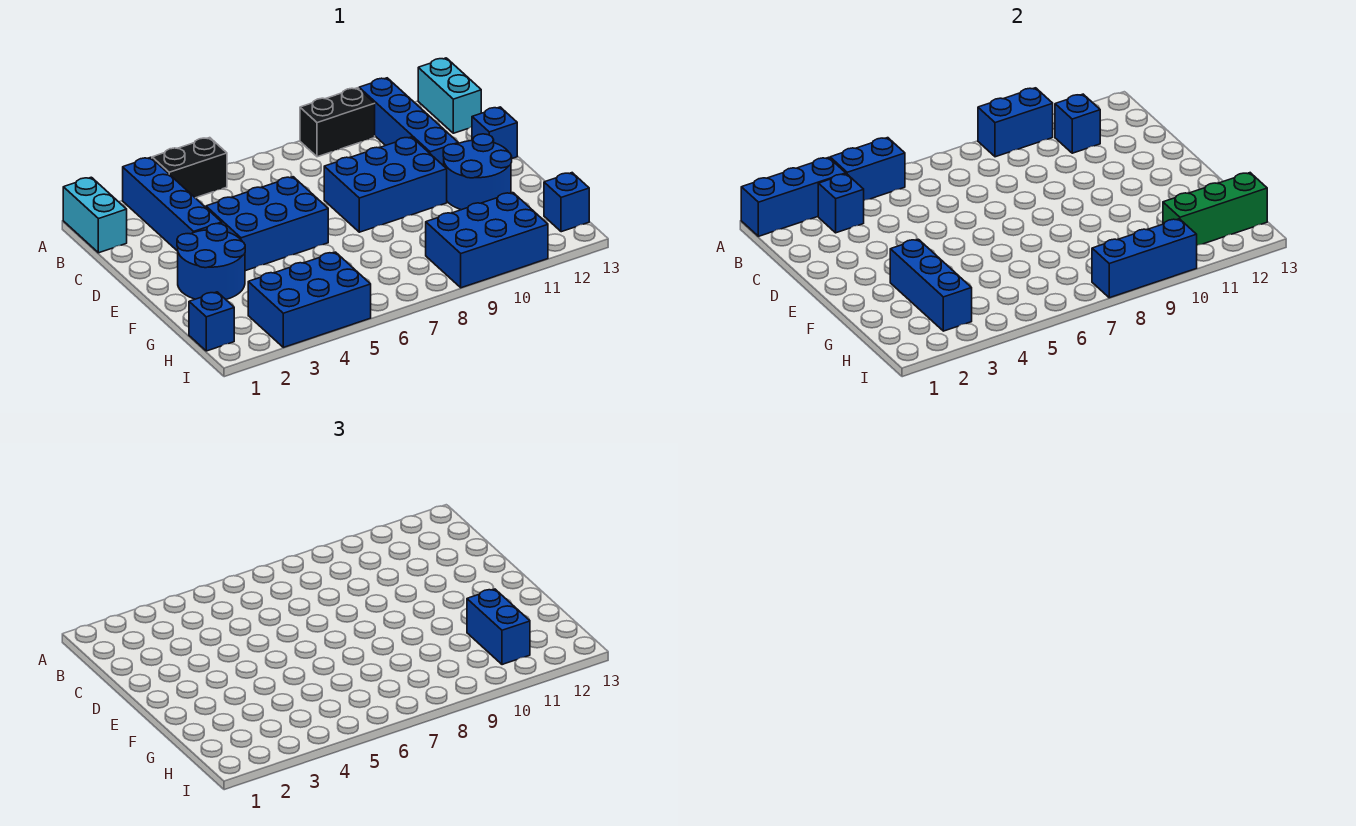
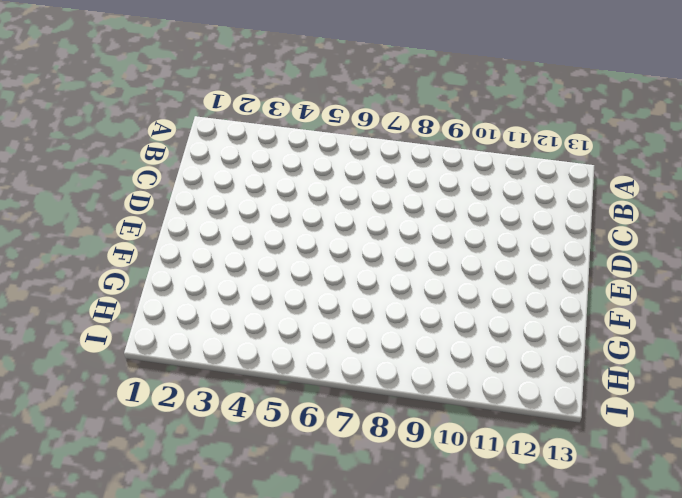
none -> cyan 1x2 brick [63,177,127,253]
none -> blue 1x4 brick [123,157,222,251]
none -> black 1x2 brick [152,138,227,198]

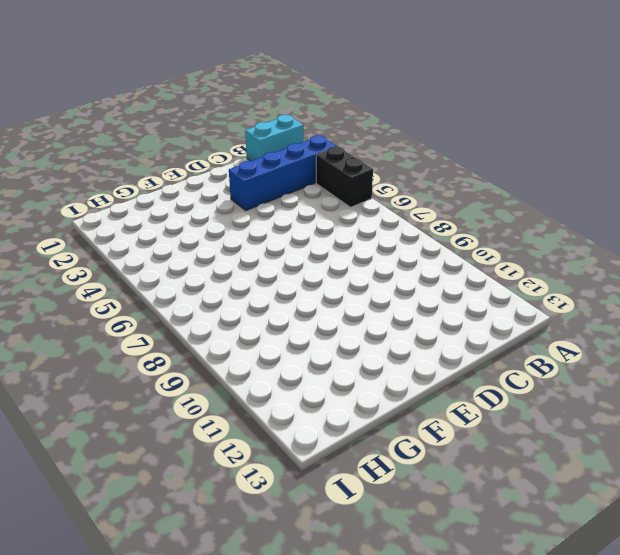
none -> black 1x2 brick [300,88,375,157]
none -> blue 1x4 brick [359,78,458,166]
none -> cyan 1x2 brick [418,58,481,133]

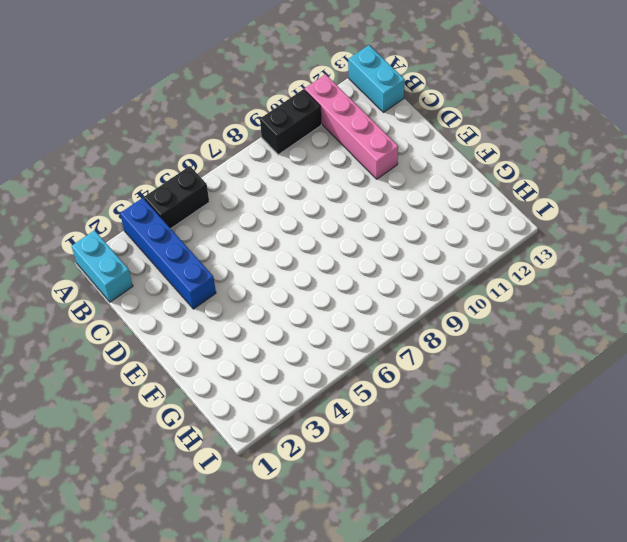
pink 1x4 brick [305,74,398,179] -> blue 1x4 brick [359,78,458,166]
none -> blue 2x3 brick [206,177,328,271]
none -> blue 2x3 brick [324,137,447,232]
none -> blue 1x1 brick [472,107,517,159]

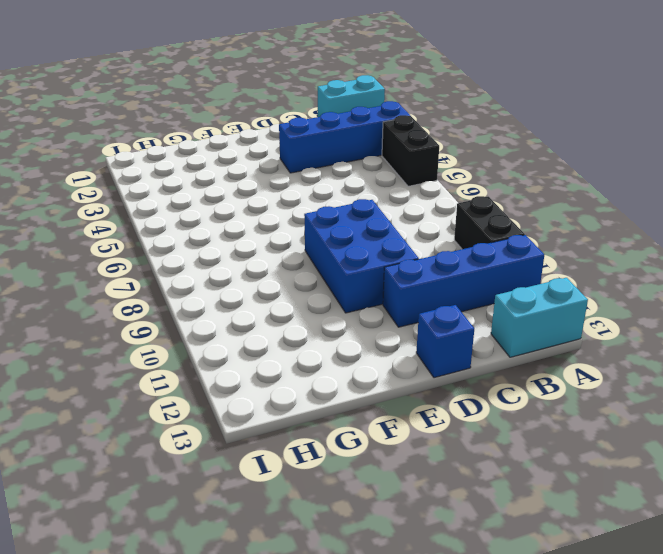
none -> blue 2x3 brick [206,177,328,271]
none -> blue 2x2 round brick [177,224,245,299]
none -> blue 2x2 round brick [443,134,512,210]

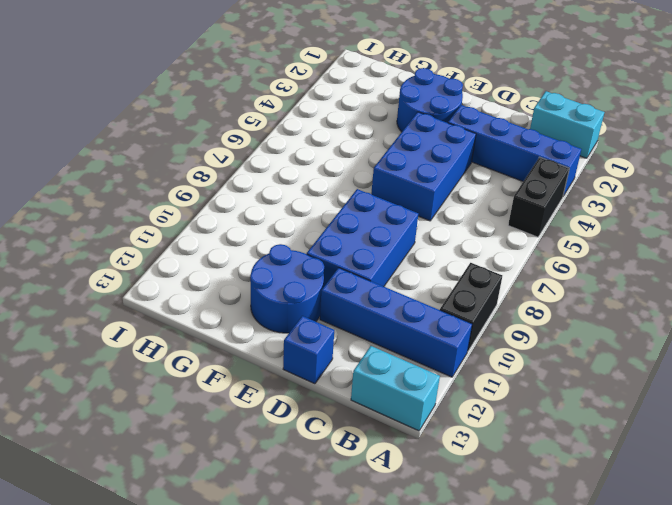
none -> blue 1x1 brick [189,292,234,351]
none -> blue 2x3 brick [248,252,371,347]
none -> blue 2x3 brick [426,193,548,288]

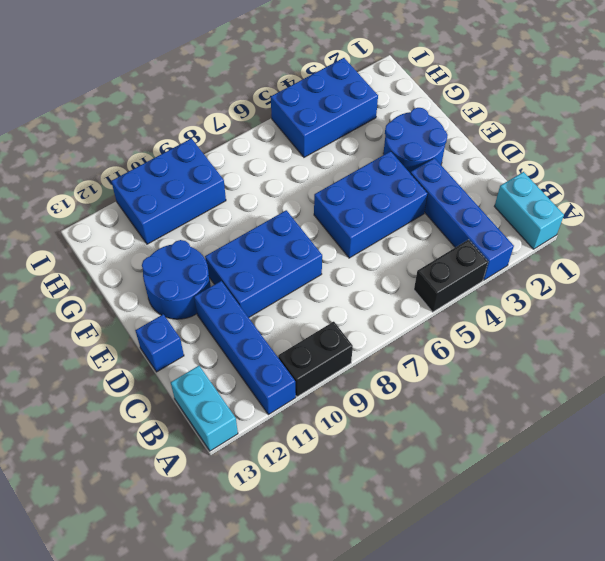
none -> blue 1x1 brick [189,292,234,351]
none -> blue 1x1 brick [544,173,589,232]
none -> blue 1x3 brick [741,157,846,236]

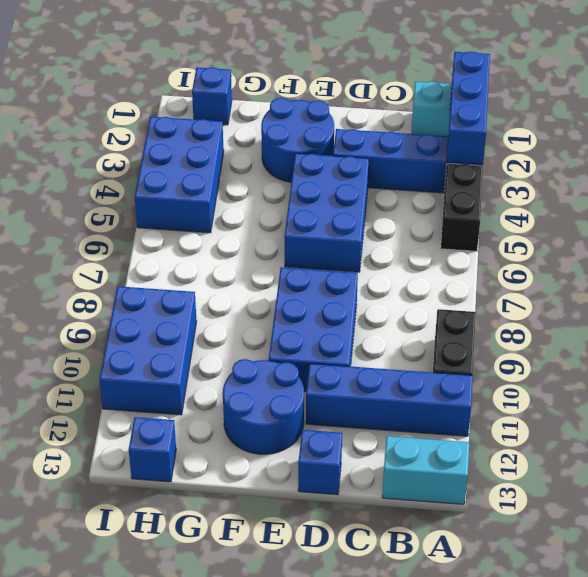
none -> blue 1x2 brick [830,138,905,200]
none -> blue 1x2 brick [978,88,1053,157]
none -> blue 1x1 brick [818,174,864,233]

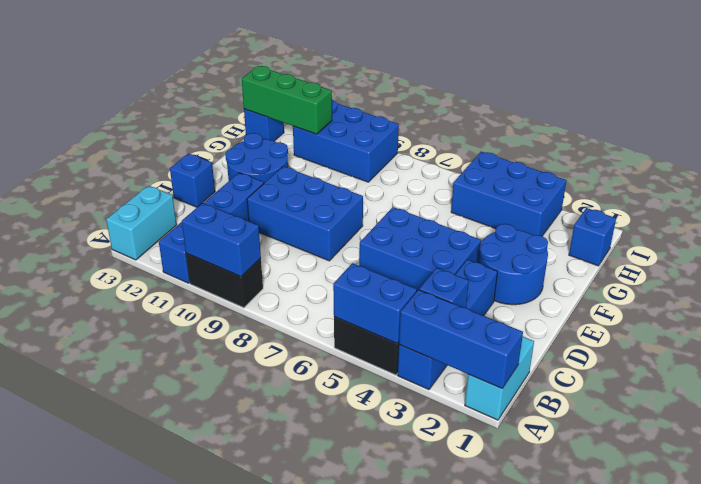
none -> blue 1x1 brick [1055,94,1100,153]
none -> blue 1x3 brick [890,239,972,331]
none -> blue 1x3 brick [1092,219,1197,298]

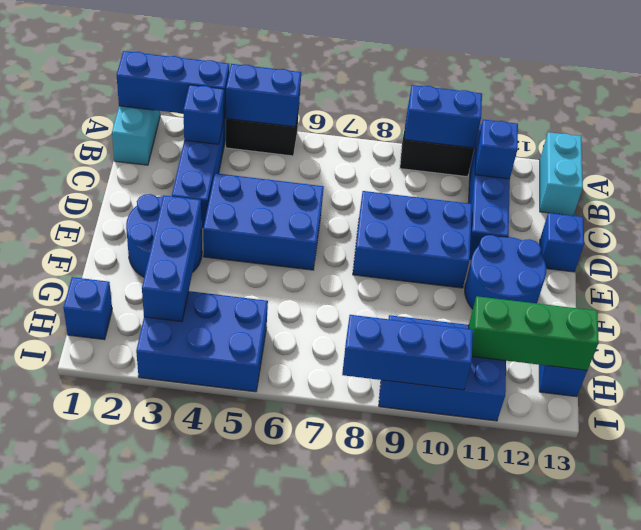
none -> blue 1x2 brick [467,589,530,665]

